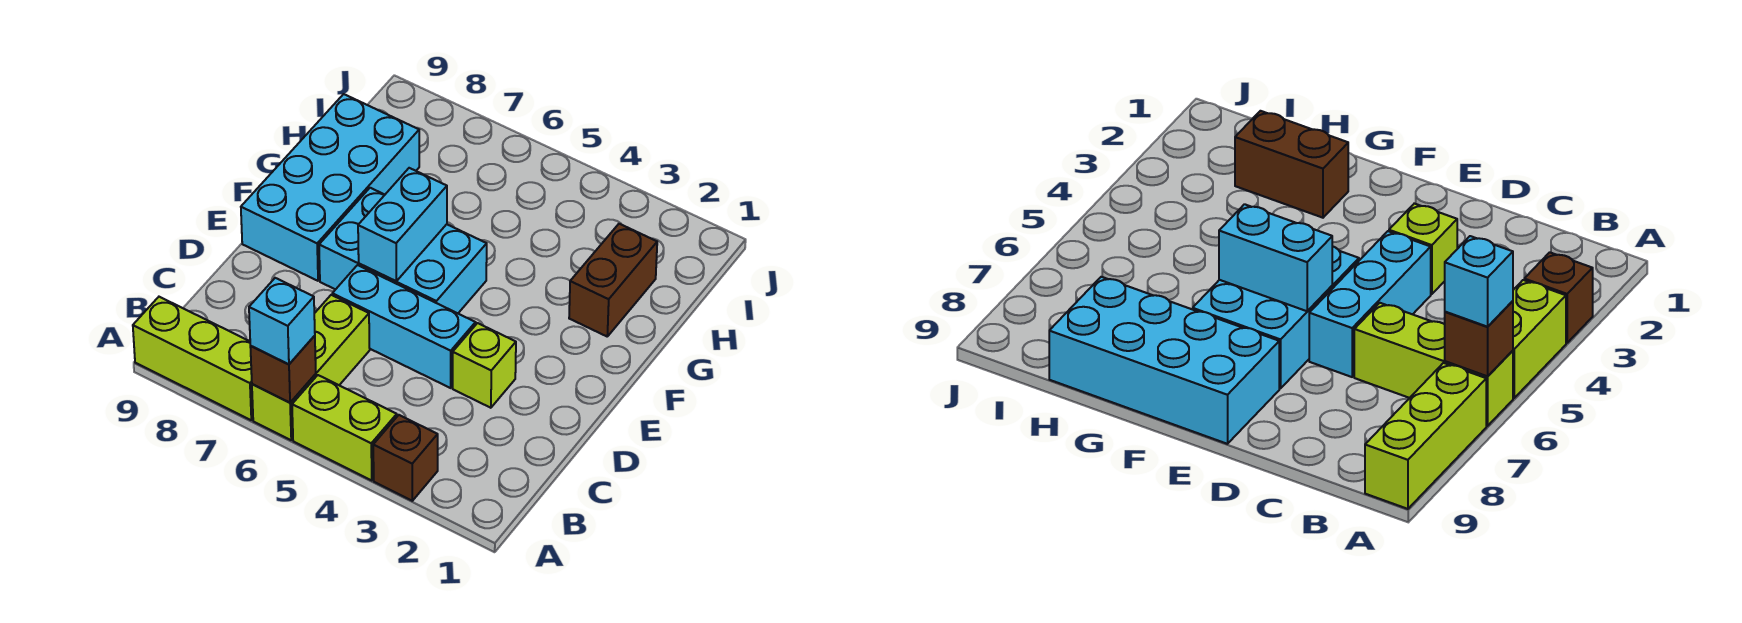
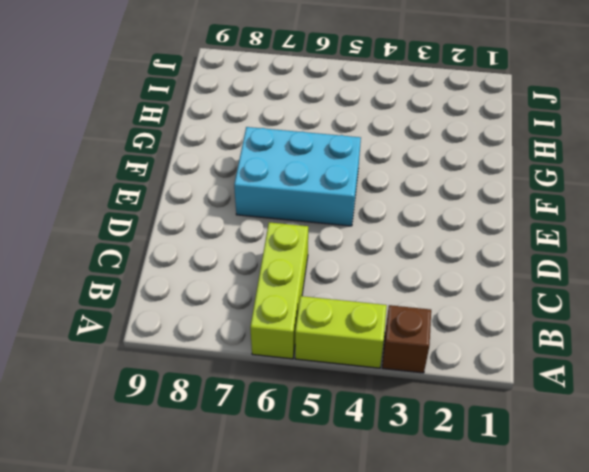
none -> lime 1x3 brick [133,297,253,420]
none -> lime 1x1 brick [453,323,516,408]
none -> cyan 1x3 brick [332,265,475,388]

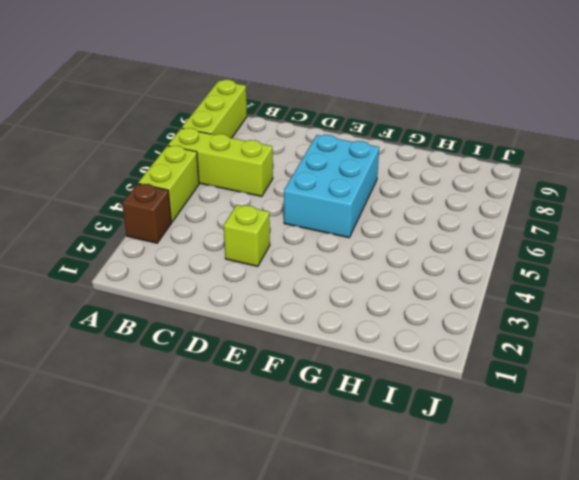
none -> cyan 1x3 brick [332,265,475,388]
none -> cyan 2x4 brick [241,94,419,281]
none -> brown 1x2 brick [569,224,657,336]

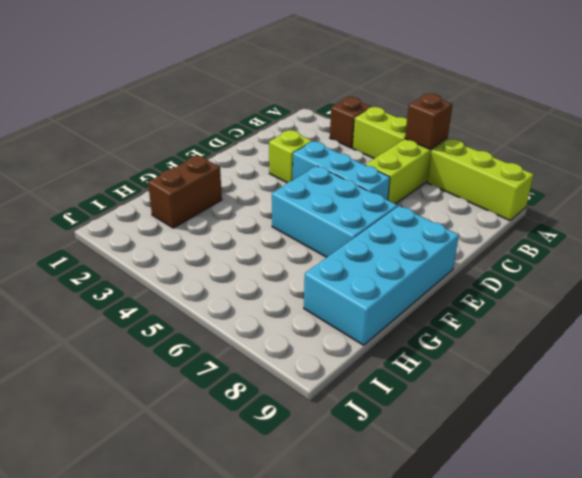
none -> cyan 1x2 brick [358,168,447,281]
none -> cyan 1x1 brick [249,278,315,364]

